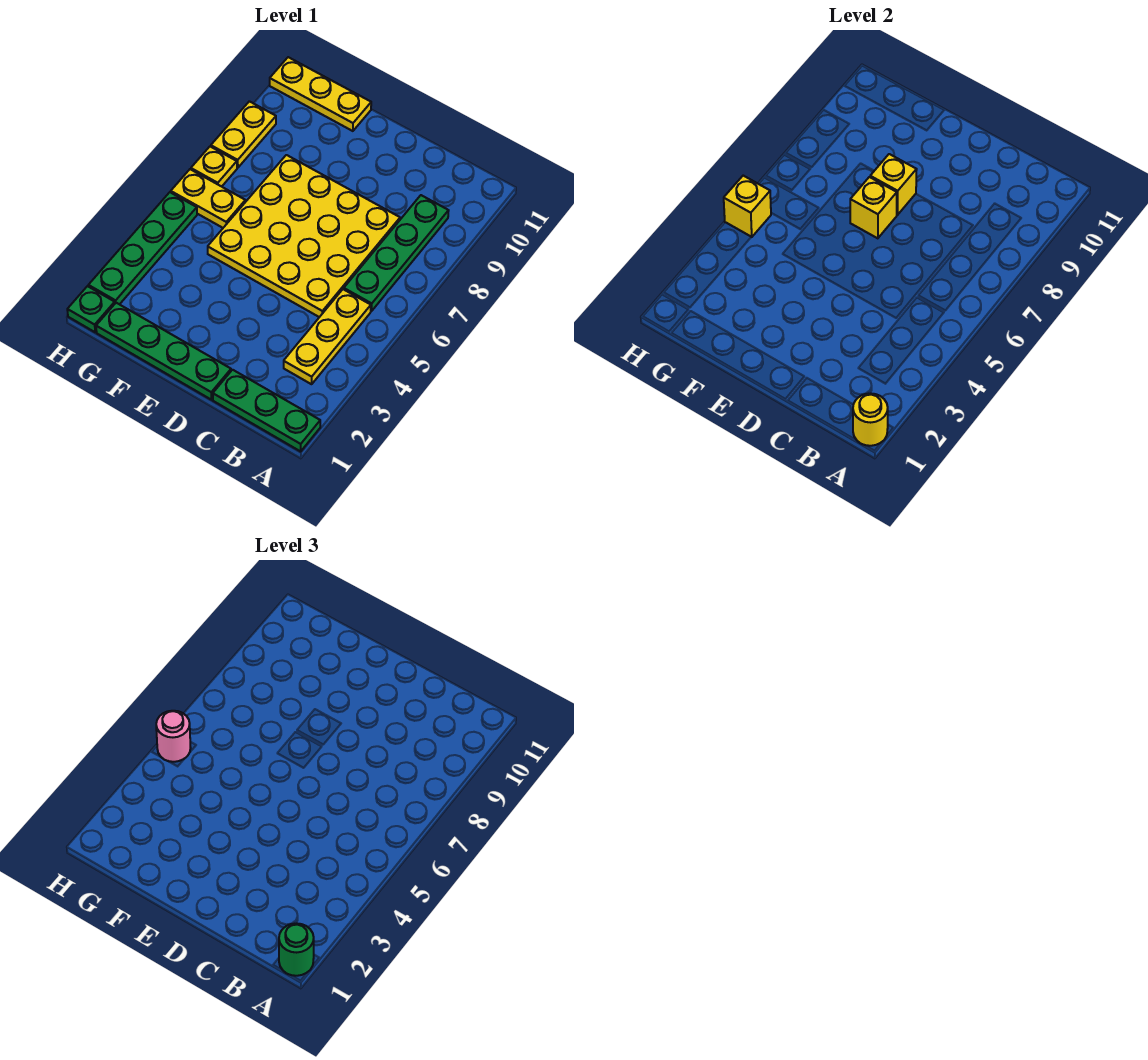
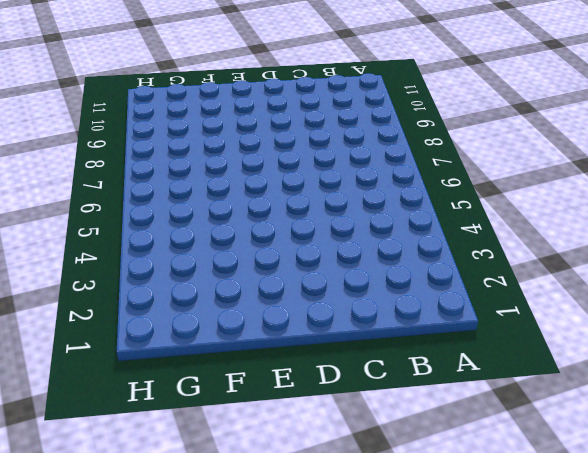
none -> green 1x3 plate [213,370,320,451]
none -> yellow 1x3 plate [284,289,371,384]
none -> green 1x4 plate [344,195,449,311]

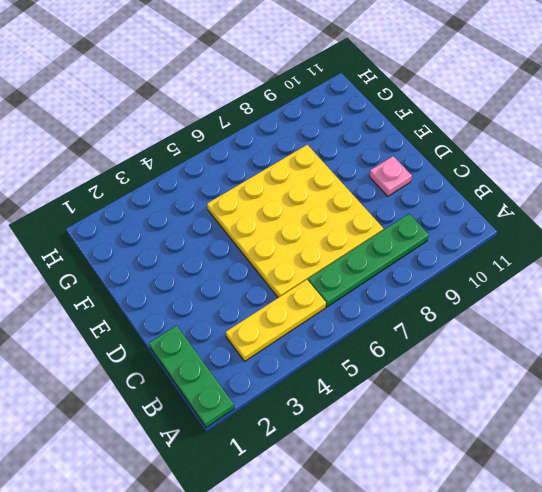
pink 1x1 plate [369,156,412,196] -> none
none -> green 1x4 plate [96,303,231,400]
none -> yellow 1x3 plate [270,57,371,131]
none -> yellow 1x2 plate [171,169,245,228]

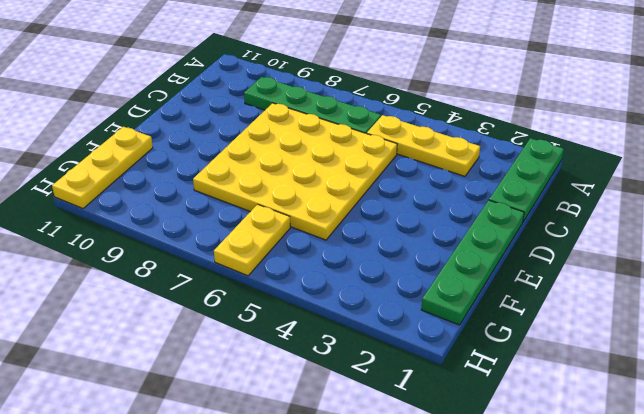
none -> green 1x1 plate [67,286,115,332]
none -> green 1x4 plate [88,192,197,304]
none -> yellow 1x1 plate [191,147,237,187]

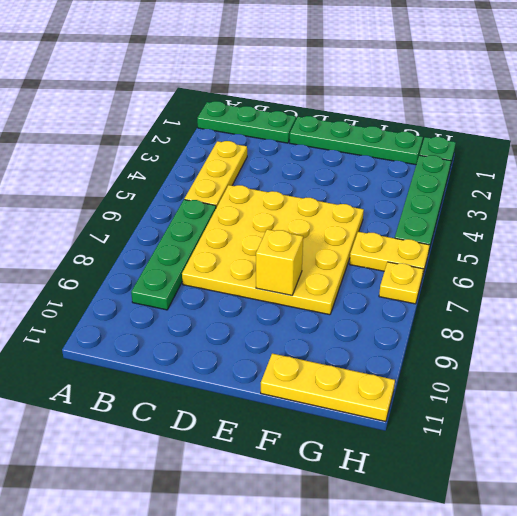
none -> yellow 1x2 plate [211,101,276,168]
none -> yellow 1x1 round brick [853,393,888,446]
none -> yellow 1x1 brick [850,177,897,238]

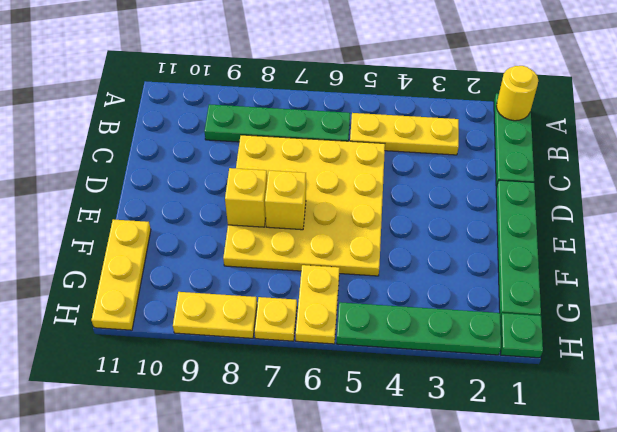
none -> yellow 1x1 brick [724,176,771,237]
none -> green 1x1 round brick [279,923,314,976]
none -> pink 1x1 round brick [156,711,191,762]

